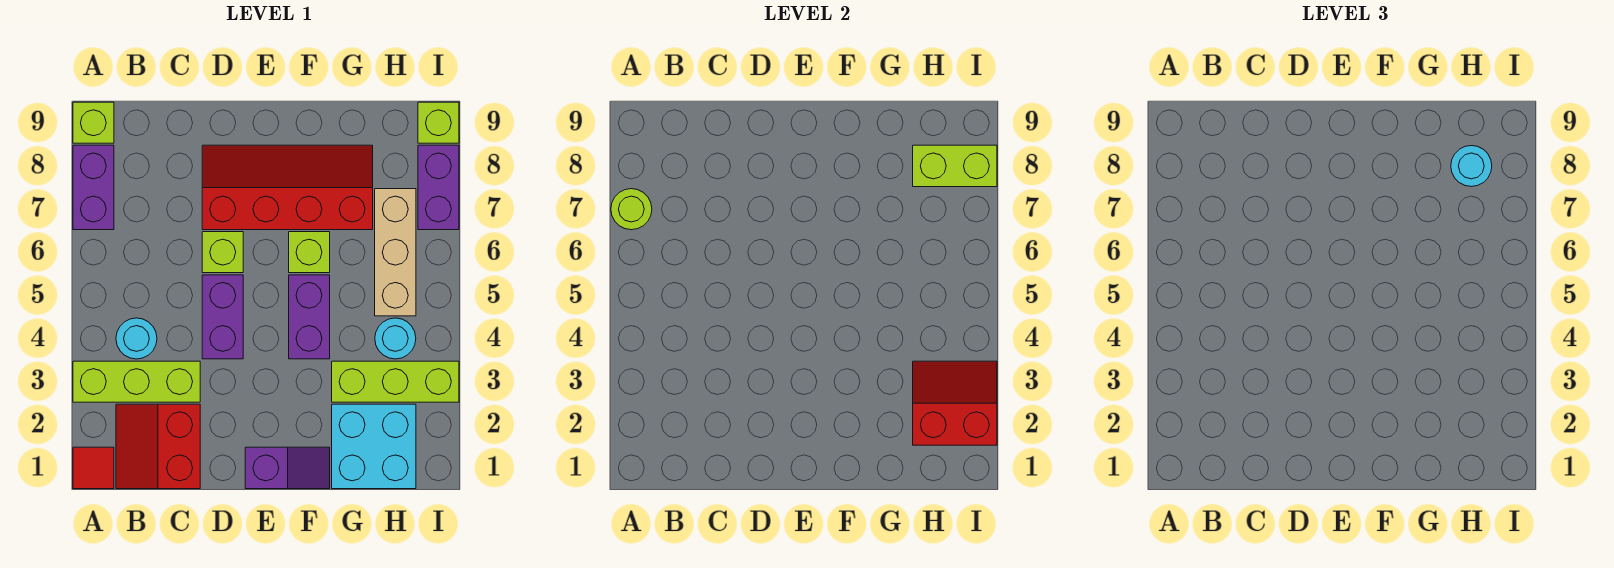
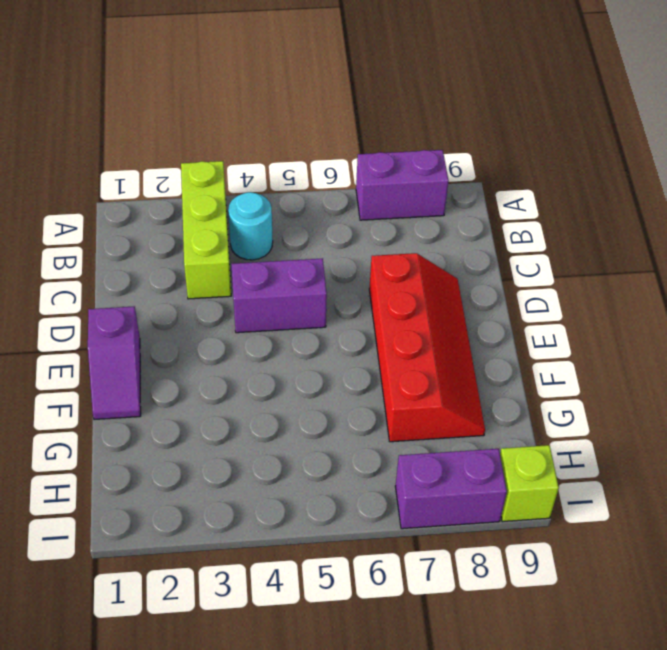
none -> red 1x1 tile [73,447,114,489]
none -> lime 1x1 brick [73,102,114,143]
none -> red 2x2 slope [116,404,200,489]

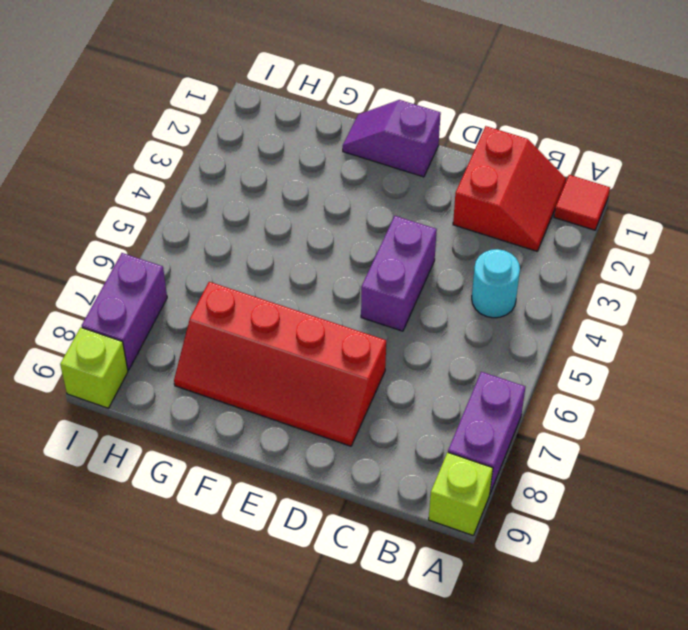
none -> lime 1x3 brick [73,361,200,402]
none -> lime 1x1 brick [202,232,243,273]
none -> purple 1x2 brick [289,275,330,359]

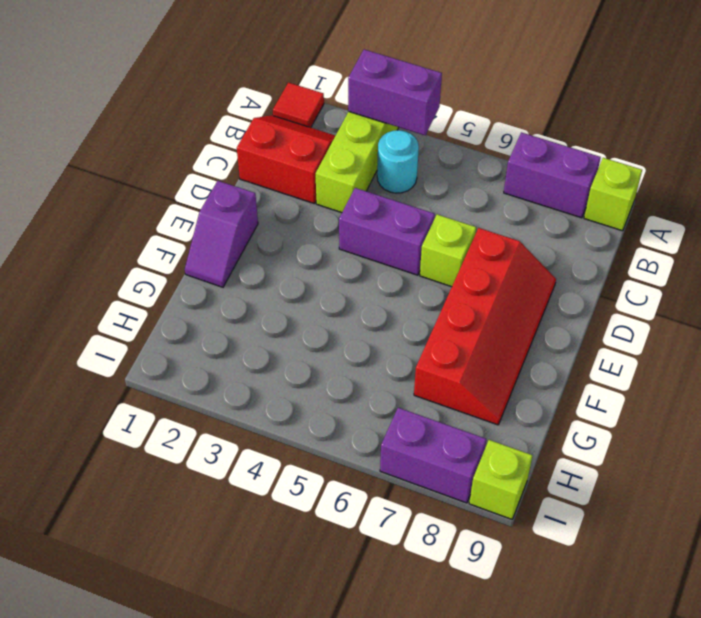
purple 1x2 brick [348,49,442,135] -> purple 1x2 brick moved to [289,275,330,359]
none -> lime 1x1 brick [289,232,330,273]
none -> cyan 2x2 brick [332,404,416,489]
none -> lime 1x3 brick [332,361,459,402]

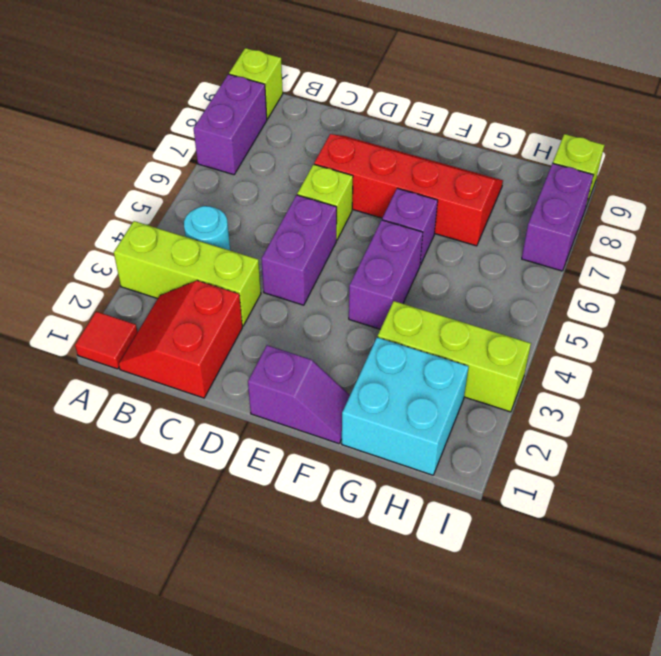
purple 1x1 brick [382,188,438,265] -> lime 1x1 brick [289,232,330,273]
none -> cyan 1x1 round brick [375,318,416,359]
none -> tan 1x3 brick [375,189,416,316]
none -> lime 1x1 round brick [611,189,652,230]

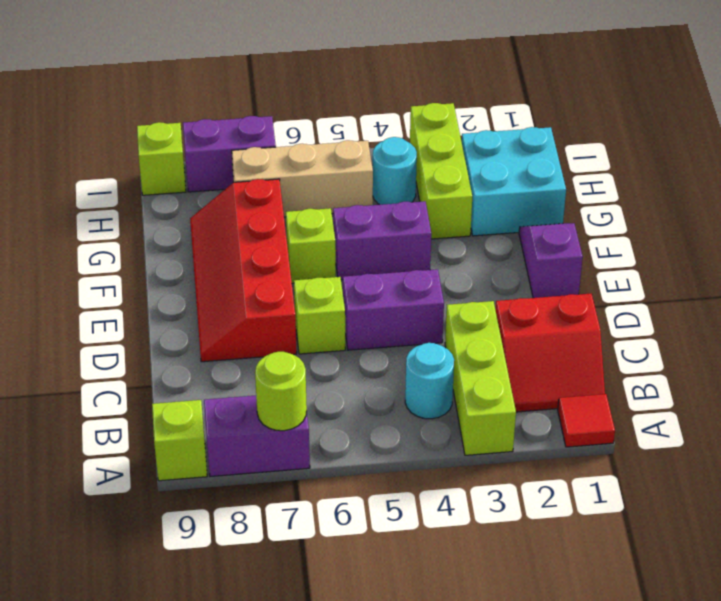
none -> red 2x2 slope [913,361,997,445]
none -> lime 1x2 brick [913,145,997,187]
none -> cyan 1x1 round brick [1451,146,1492,187]

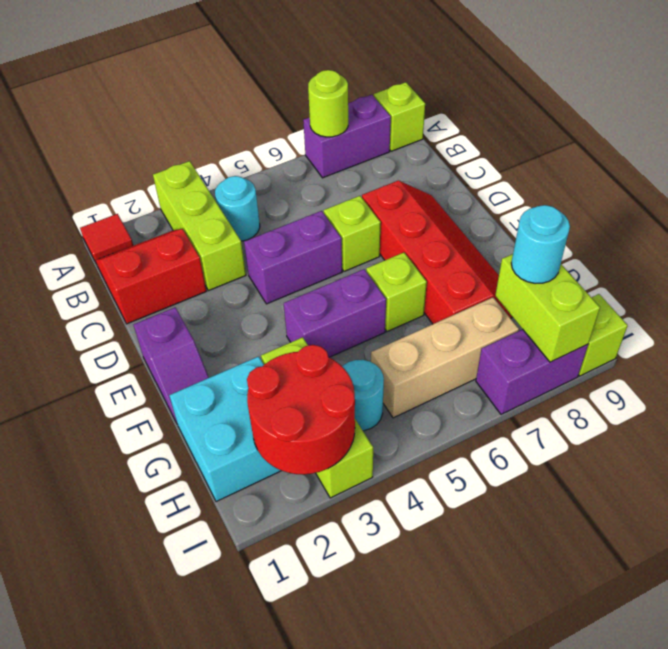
red 2x2 round brick [247,345,355,474] -> red 2x2 slope [913,361,997,445]

